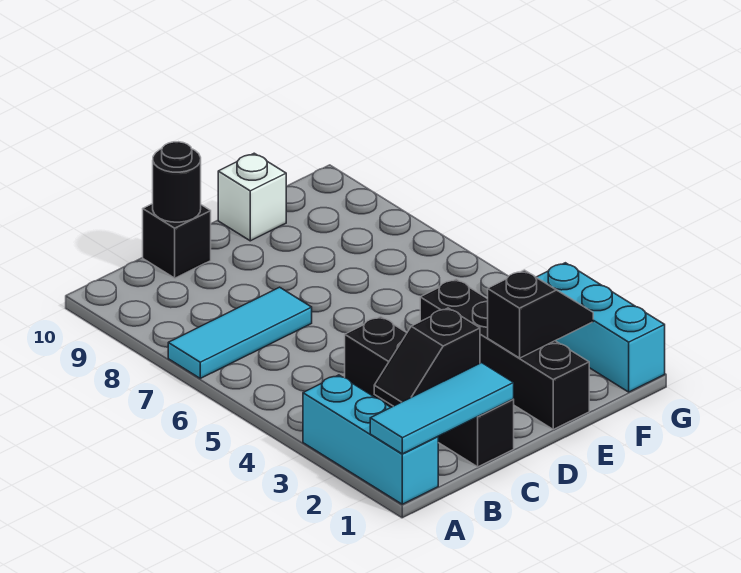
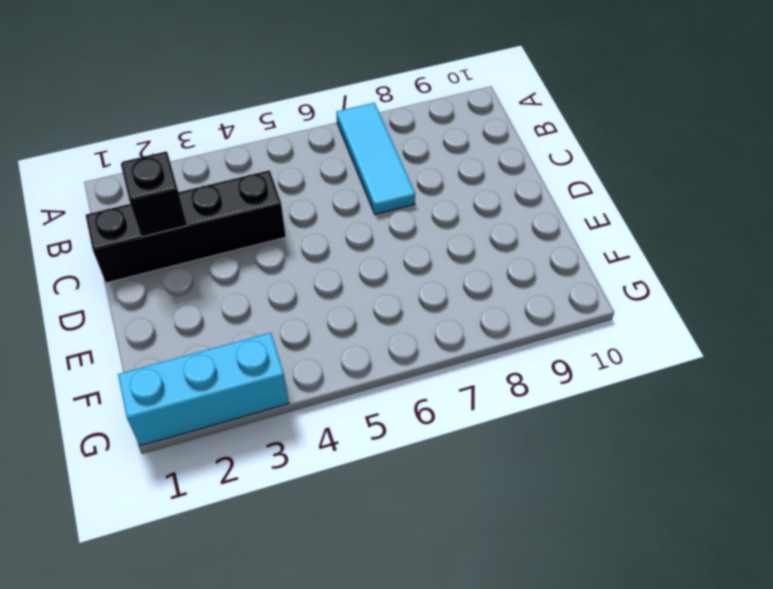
none -> cyan 1x3 brick [303,375,438,504]
none -> black 1x1 brick [143,204,211,278]

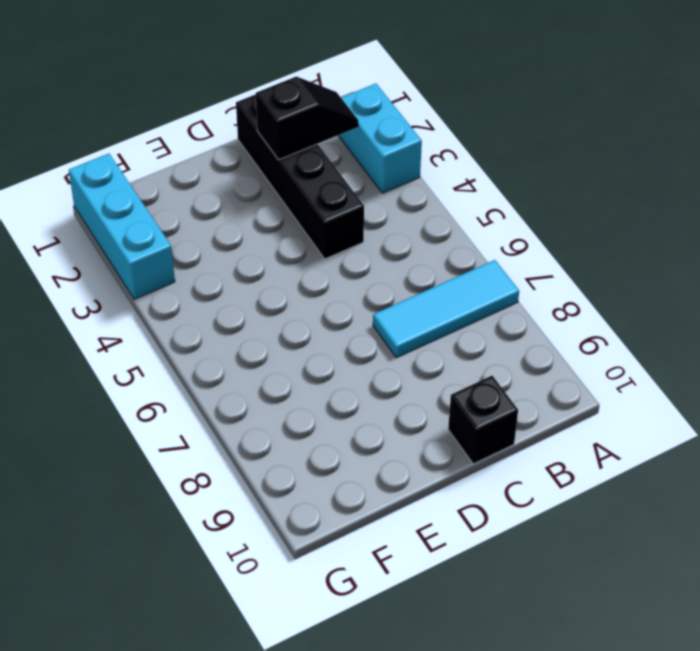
cyan 1x2 brick [338,84,422,193] -> cyan 1x3 brick [303,375,438,504]
none -> black 1x4 brick [420,279,589,429]
none -> white 1x1 brick [218,153,286,241]

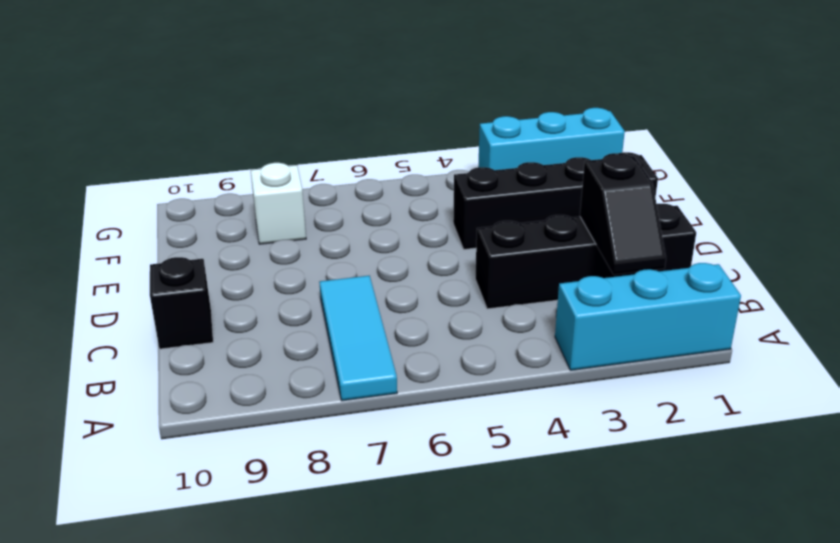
white 1x1 brick [251,163,306,244] -> white 1x1 brick moved to [218,153,286,241]
none -> cyan 1x3 tile [370,363,514,454]
none -> black 1x1 round brick [153,142,201,222]

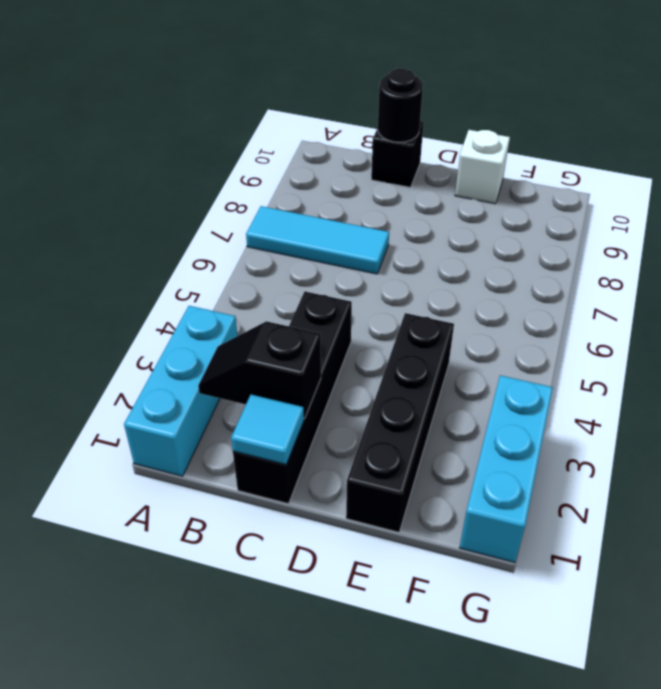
cyan 1x1 tile [231,395,304,464] -> cyan 1x3 tile [370,363,514,454]
none -> black 1x2 slope [488,270,593,358]

